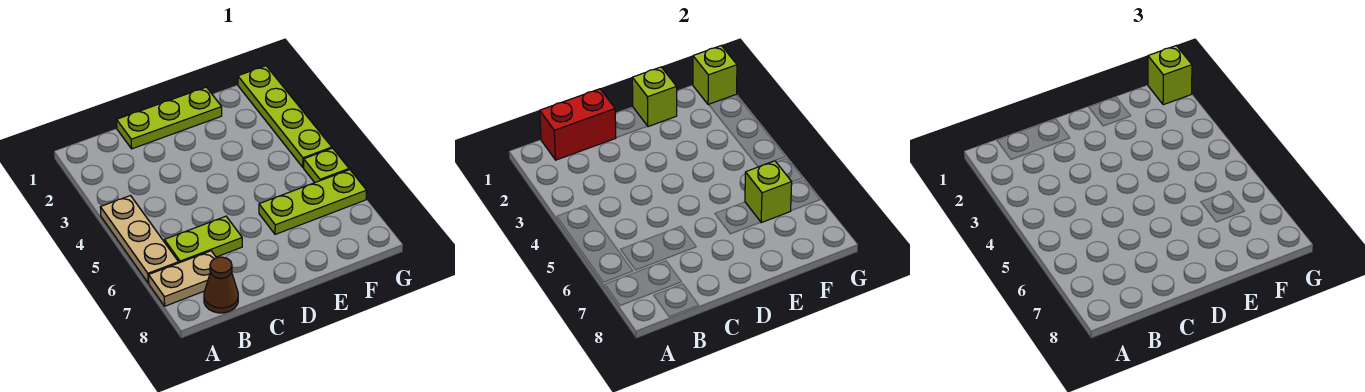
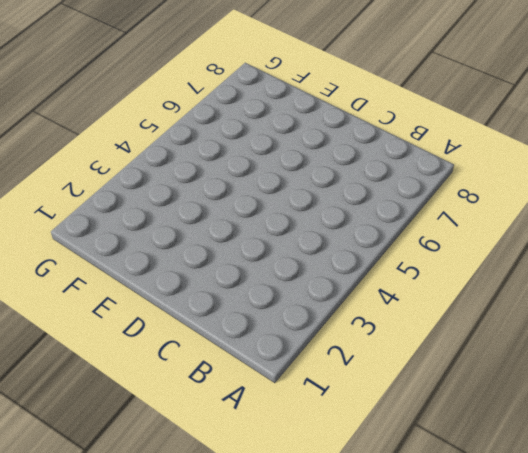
none -> tan 1x3 plate [100,196,179,283]
none -> tan 1x2 plate [149,251,216,306]
none -> lime 1x2 plate [164,216,242,263]

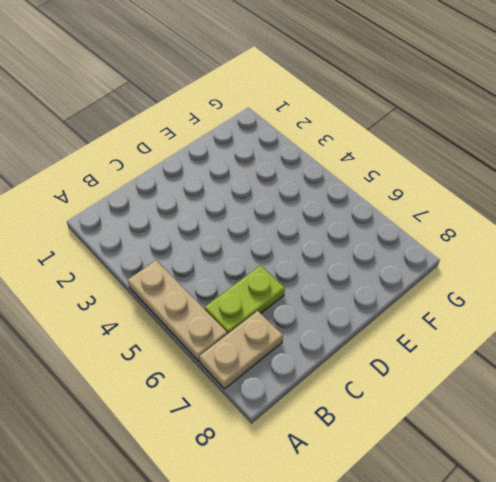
none -> brown 1x1 cone [204,257,238,313]
none -> lime 1x3 plate [117,87,222,149]
none -> lime 1x3 plate [259,170,367,234]

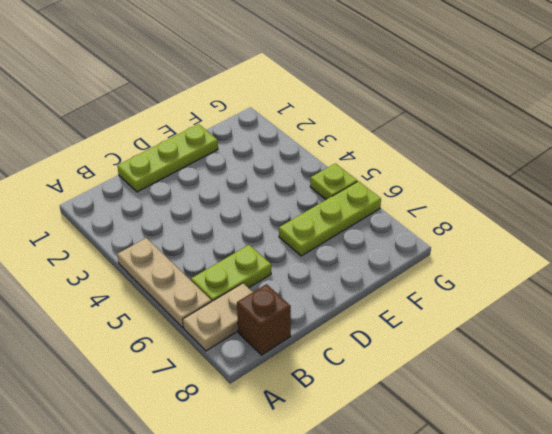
brown 1x1 brick [237,284,291,355] -> brown 1x1 cone [204,257,238,313]
none -> lime 1x4 plate [238,66,332,167]
none -> red 1x2 brick [540,89,616,160]
none -> lime 1x1 brick [632,67,677,127]

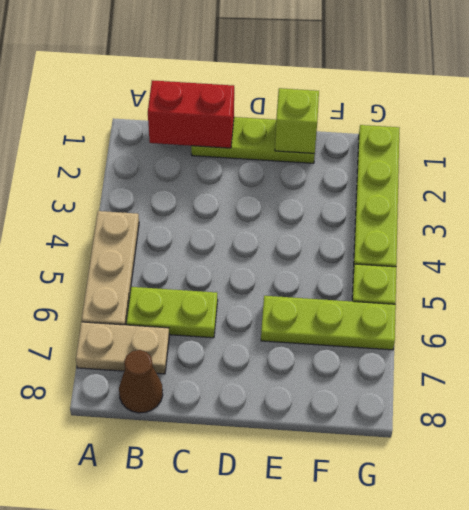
none -> lime 1x1 brick [745,161,792,223]
none -> lime 1x1 brick [693,46,737,105]
none -> lime 1x1 brick [1148,46,1192,105]

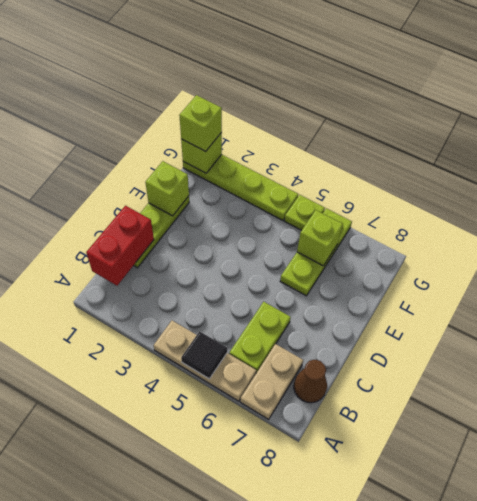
black 1x1 tile [181,331,227,379] -> none

